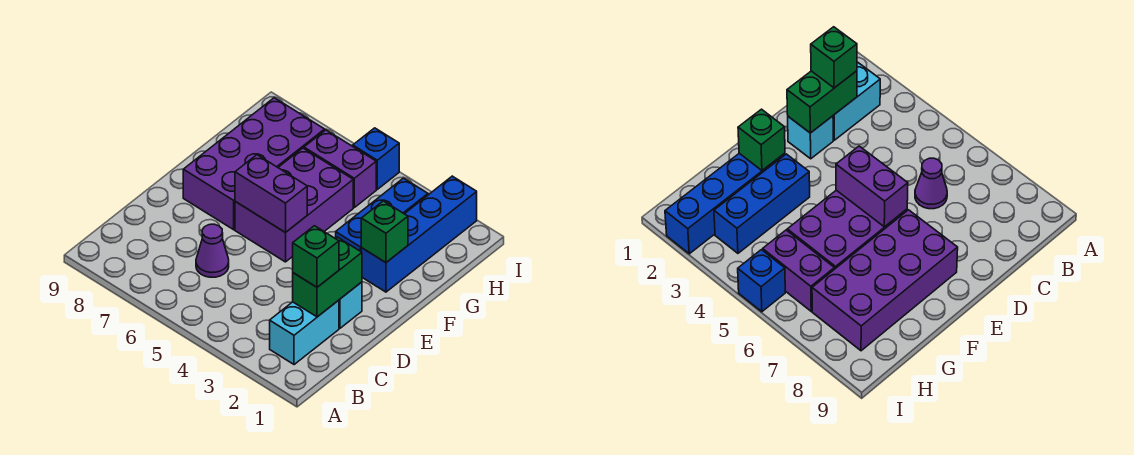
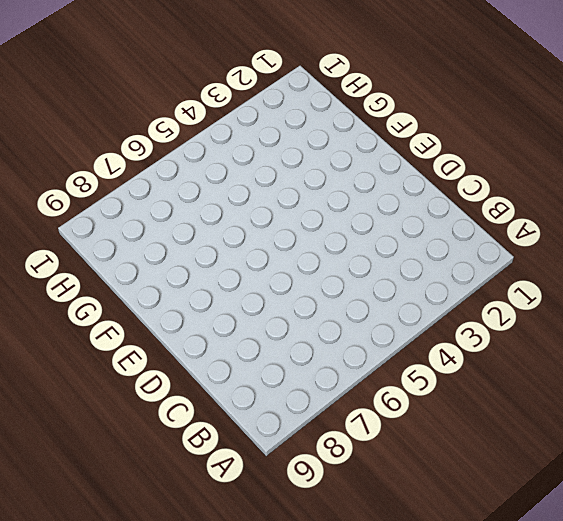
none -> cyan 1x2 brick [270,300,339,365]
none -> purple 1x1 cone [196,224,229,277]
none -> cyan 1x1 brick [339,282,362,328]

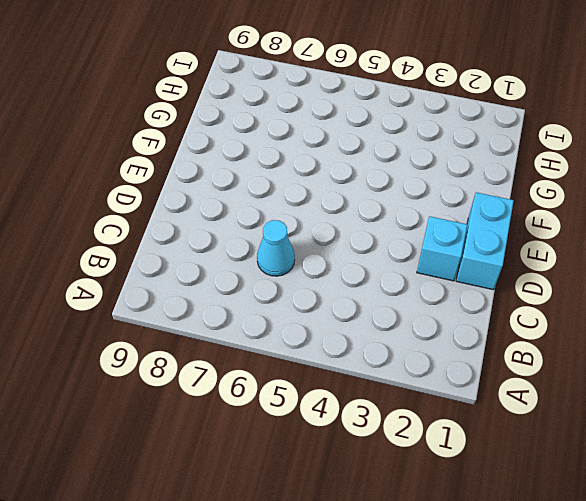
cyan 1x1 cone [257,220,295,276] -> purple 1x1 cone [196,224,229,277]
cyan 1x2 brick [456,192,514,290] -> cyan 1x2 brick moved to [270,300,339,365]
none -> purple 2x3 brick [235,148,353,262]
none -> purple 2x4 brick [183,98,325,230]
none -> blue 1x4 brick [361,176,477,292]

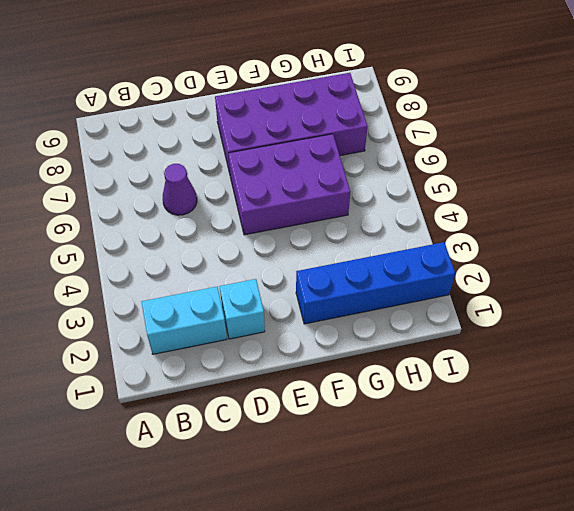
none -> blue 1x3 brick [336,178,428,251]
none -> purple 1x2 brick [304,130,376,207]
none -> blue 1x1 brick [353,128,399,189]

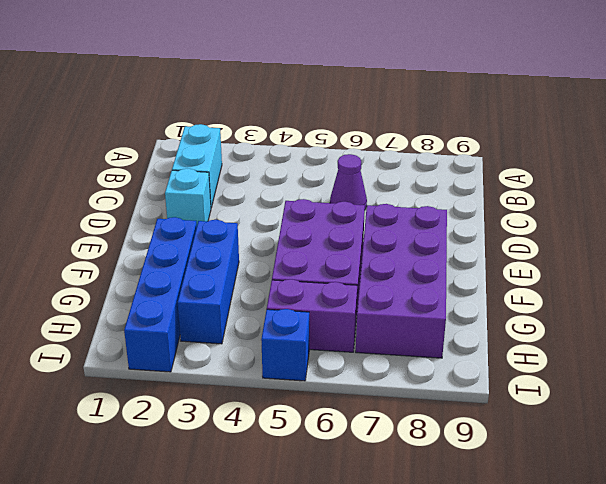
none -> green 1x2 brick [293,237,362,317]
none -> purple 1x2 brick [235,155,307,233]
none -> green 1x1 brick [361,201,408,263]

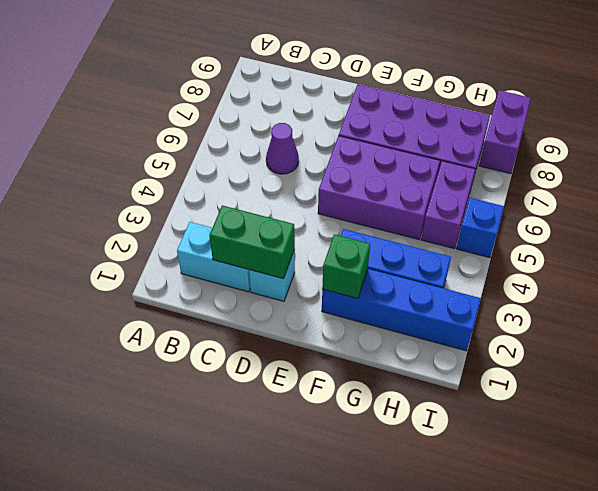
purple 1x2 brick [479,90,531,174] -> purple 1x2 brick moved to [235,155,307,233]
none -> green 1x1 brick [293,226,339,287]

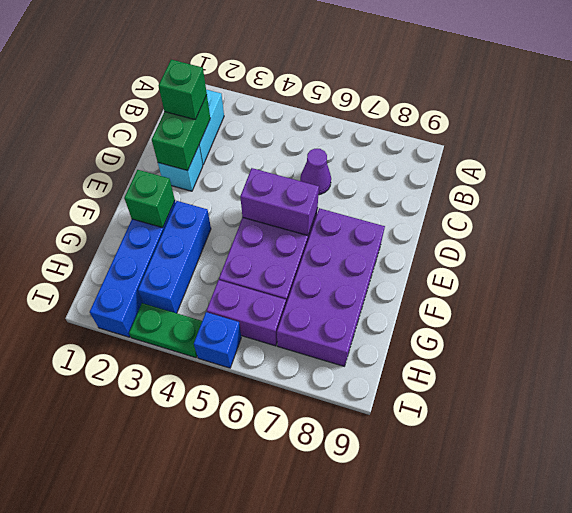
green 1x2 plate [129,303,202,358] -> none

